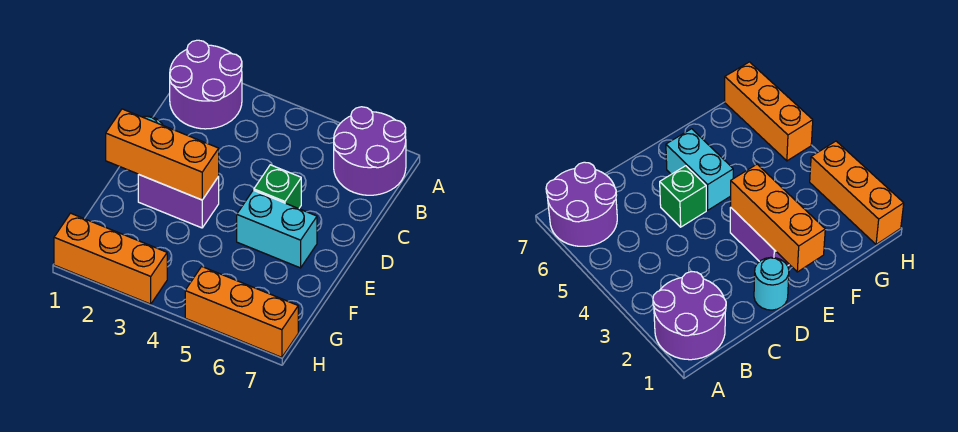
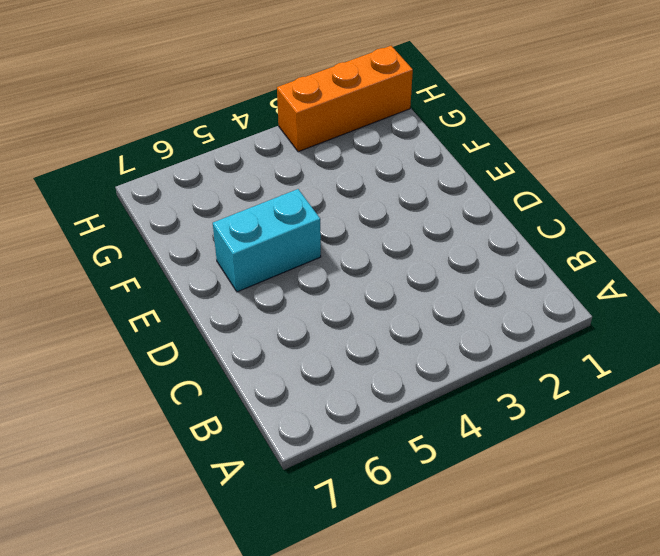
none -> purple 2x2 round brick [170,40,242,129]
none -> purple 2x2 round brick [334,107,406,195]

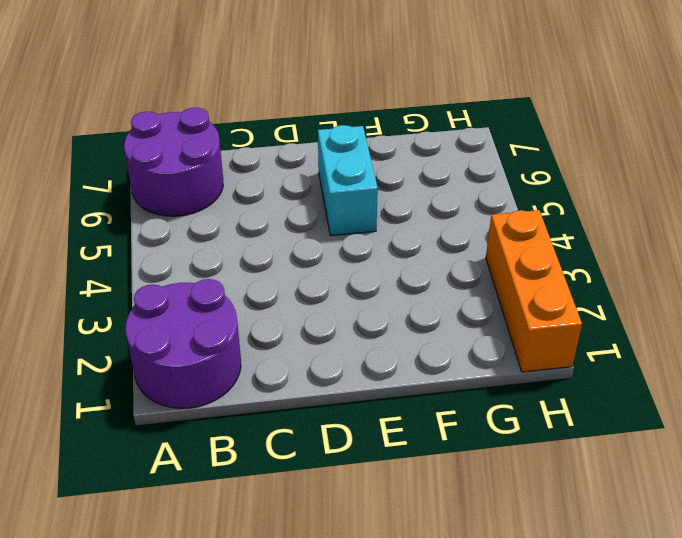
none -> cyan 1x1 round brick [754,257,789,310]
none -> green 1x1 brick [254,165,301,209]

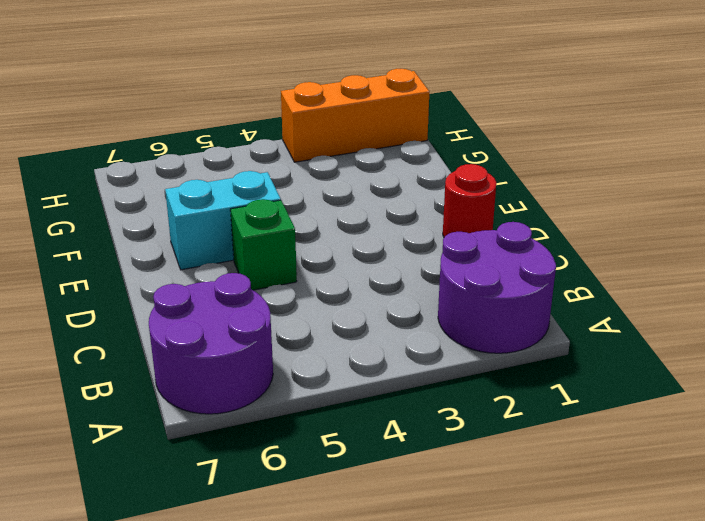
red 1x1 round brick [443,164,496,237] -> cyan 1x1 round brick [754,257,789,310]
none -> purple 1x2 brick [138,174,219,228]
none -> orange 1x3 brick [185,267,298,357]

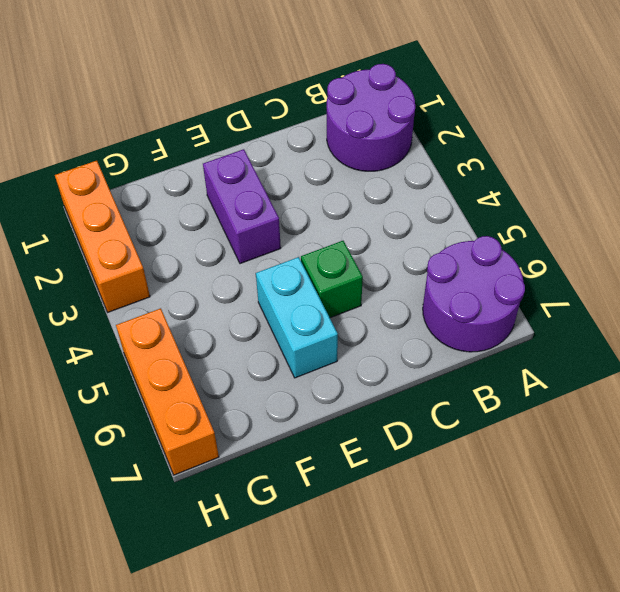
none -> cyan 1x1 round brick [754,257,789,310]
none -> orange 1x3 brick [106,109,219,200]

